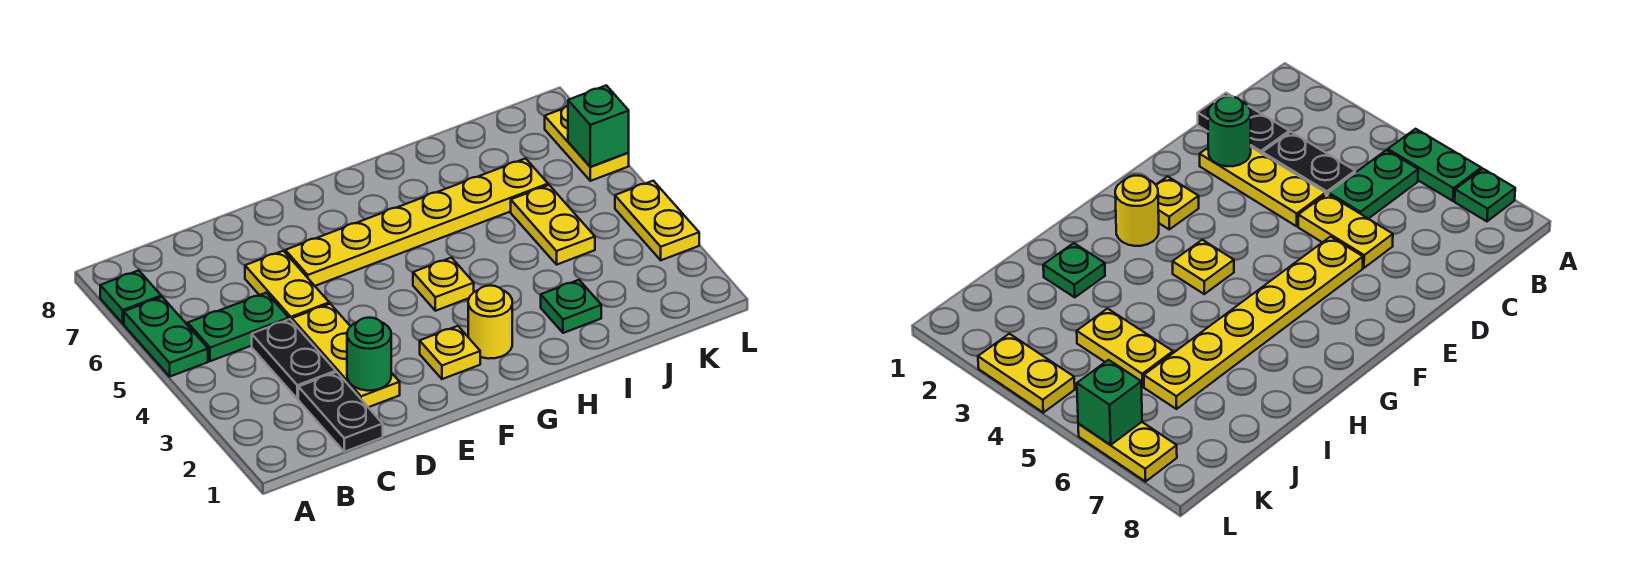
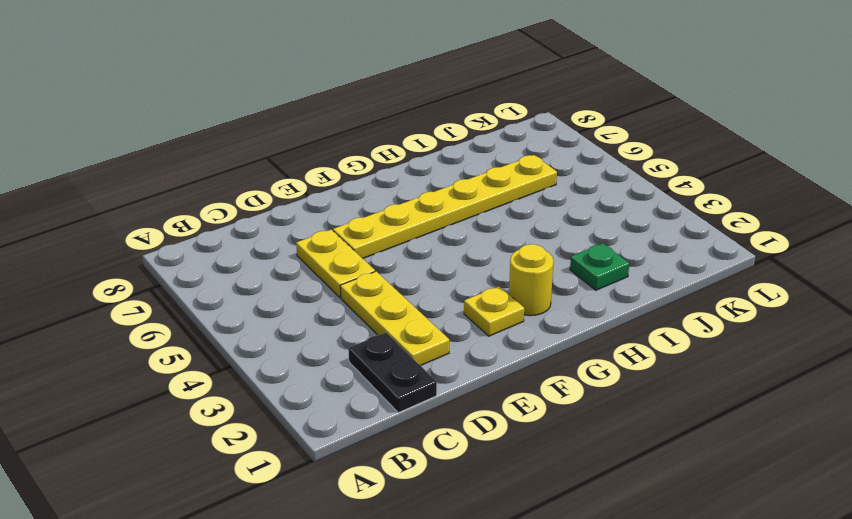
none -> green 1x2 plate [124,297,208,376]
none -> green 1x1 plate [100,270,161,324]
none -> green 1x2 plate [188,293,289,361]

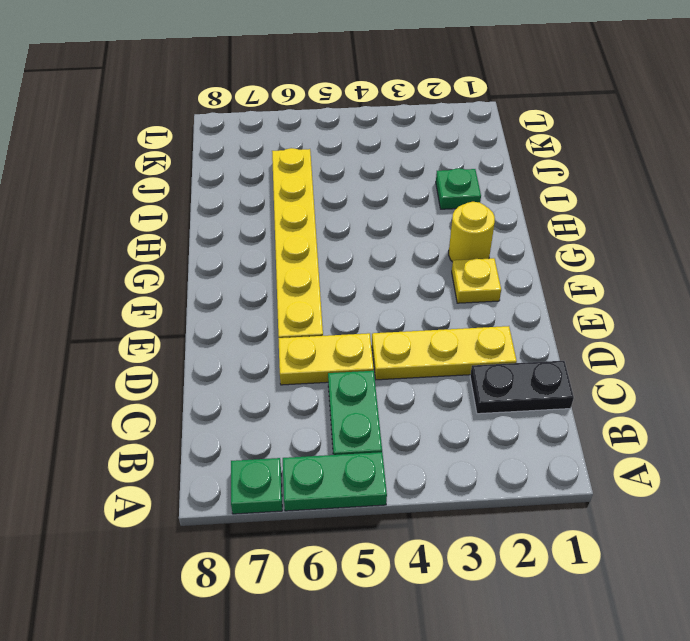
none -> black 1x2 plate [252,319,336,399]
none -> yellow 1x1 plate [413,258,474,311]
none -> yellow 1x2 plate [511,185,595,264]

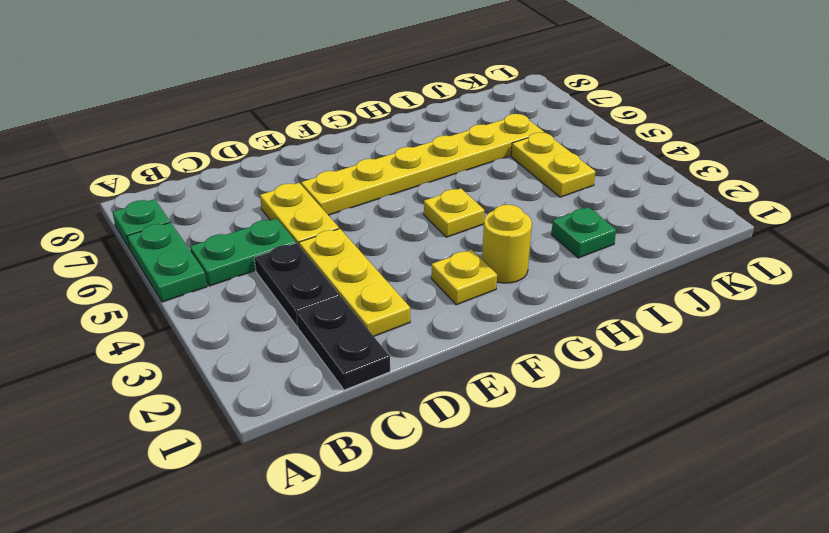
none -> yellow 1x2 plate [615,181,699,260]
none -> yellow 1x2 plate [545,106,629,181]
none -> green 1x1 round brick [347,318,391,391]

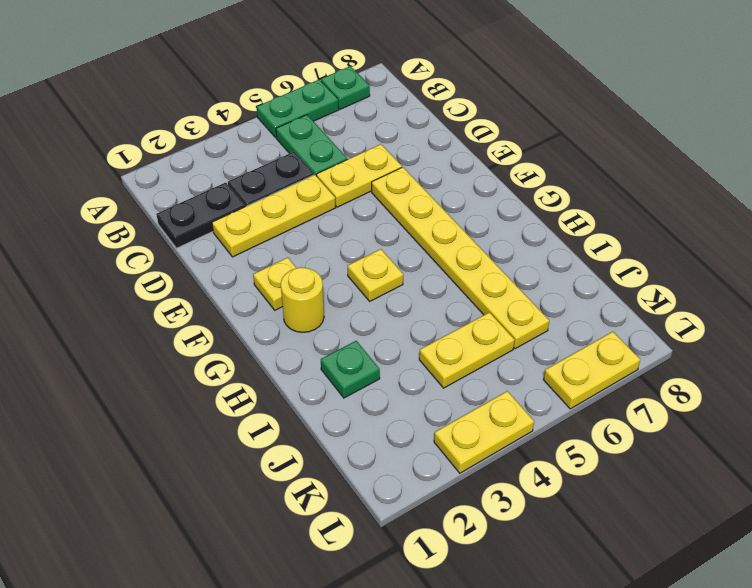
none -> green 1x1 round brick [347,318,391,391]
none -> green 1x1 brick [568,85,629,167]

